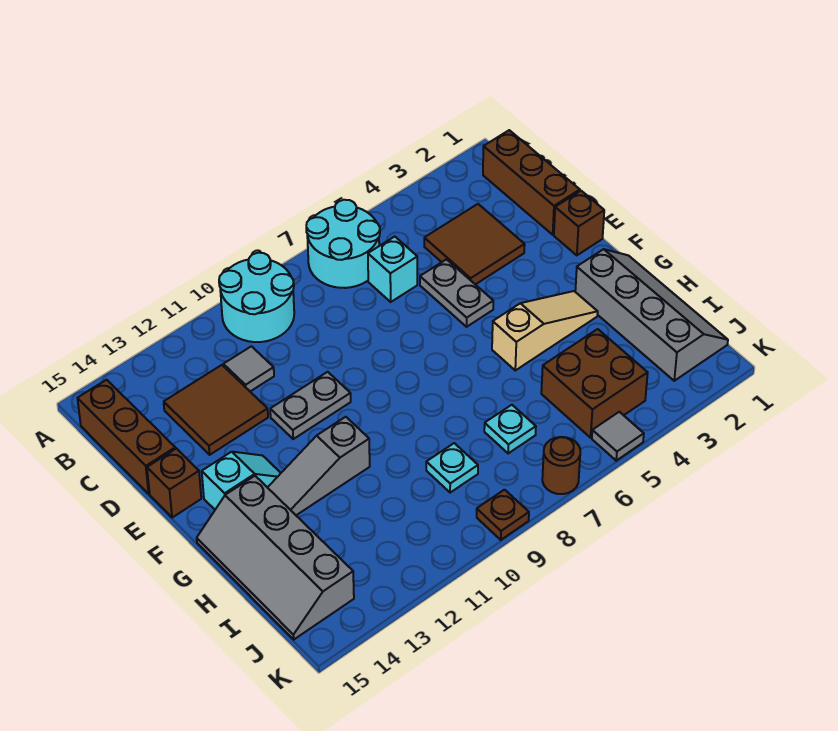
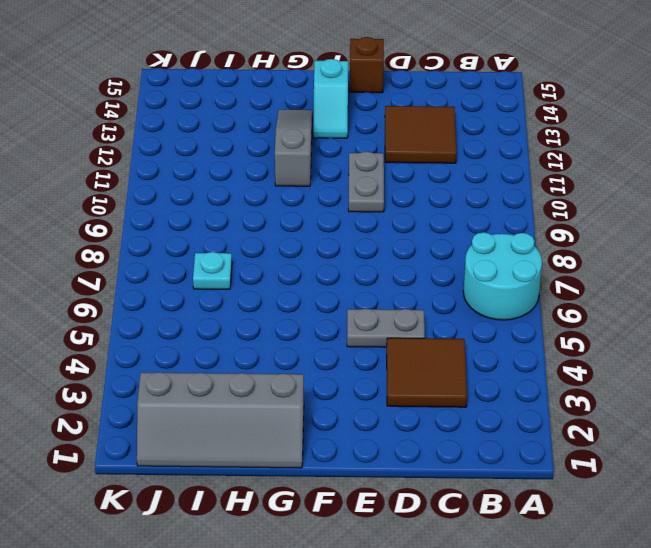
none -> cyan 2x2 round brick [219,253,294,342]
none -> brown 1x3 brick [483,130,580,235]
none -> brown 1x3 brick [77,380,175,494]

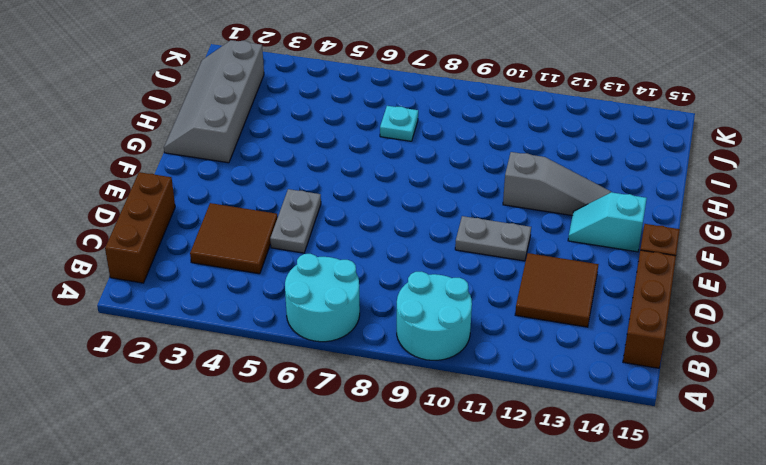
none -> cyan 1x1 brick [368,237,417,302]
none -> grey 1x1 tile [223,346,274,391]
none -> brown 1x1 brick [554,191,604,255]

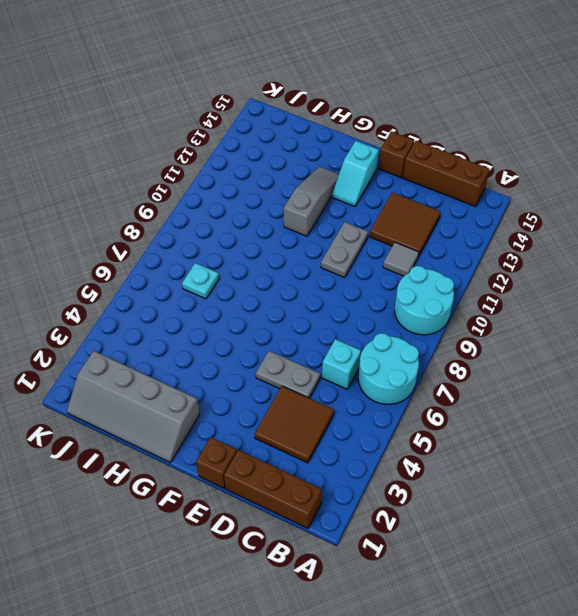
none -> tan 1x3 slope [492,291,598,370]
none -> grey 2x4 slope [197,476,354,639]
none -> brown 2x2 brick [541,329,648,438]

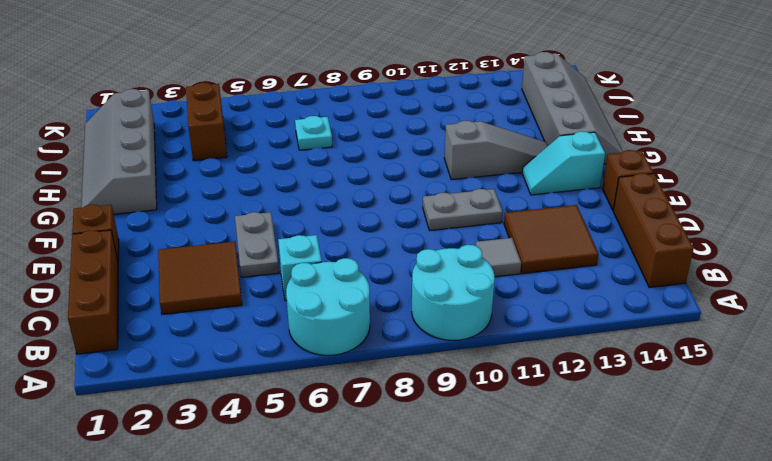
brown 1x2 brick [186,83,227,161] -> brown 2x2 brick [541,329,648,438]
none -> tan 1x3 slope [492,291,598,370]
none -> cyan 1x1 plate [426,443,478,493]
none -> grey 1x1 tile [592,412,644,461]

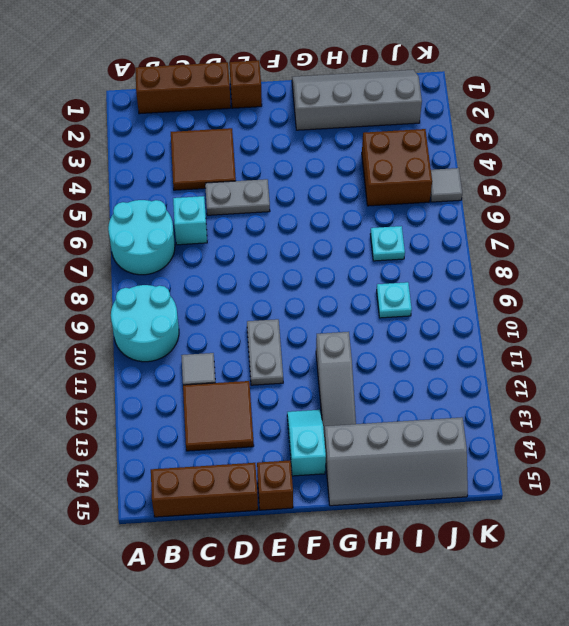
none -> tan 1x3 slope [492,291,598,370]
none -> brown 1x1 round brick [542,437,580,494]
none -> brown 1x1 plate [477,490,529,540]

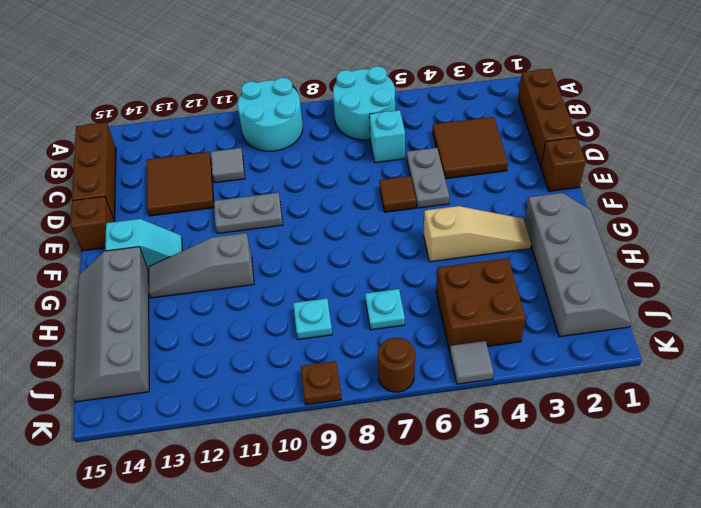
brown 1x1 tile [379,176,416,212] -> none

